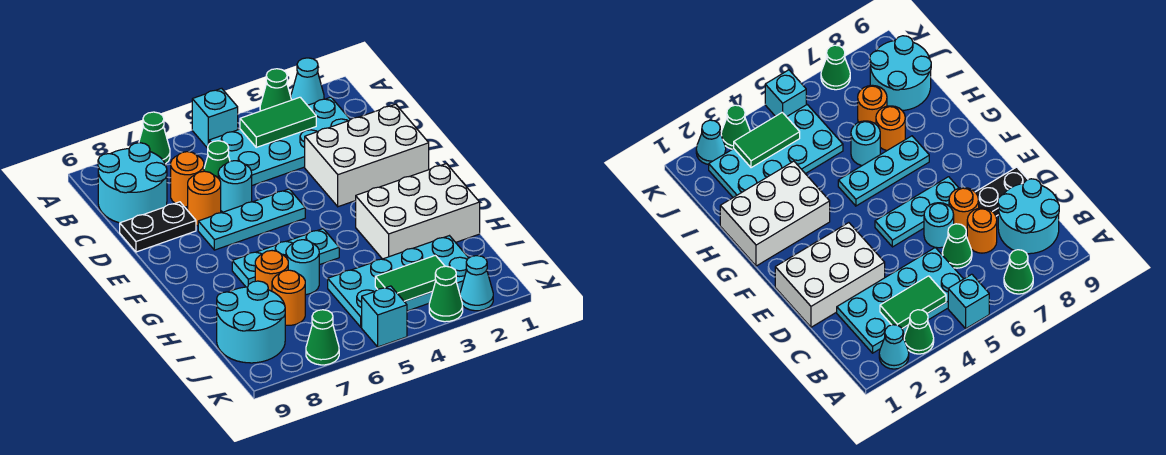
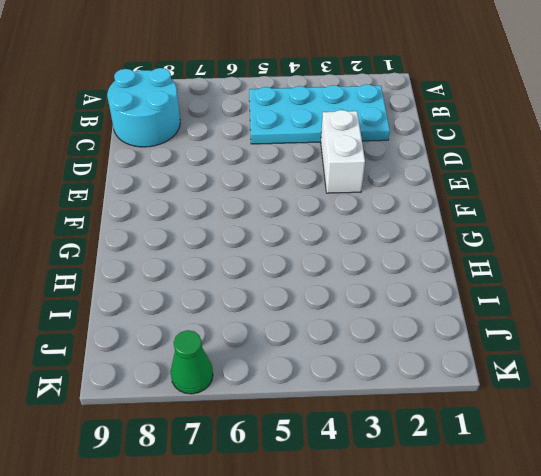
white 1x2 brick [321,110,365,193] -> white 2x3 brick [305,104,429,207]
none -> cyan 1x1 cone [291,58,324,105]
none -> green 1x1 cone [260,69,291,111]
none -> cyan 1x1 brick [192,88,238,148]

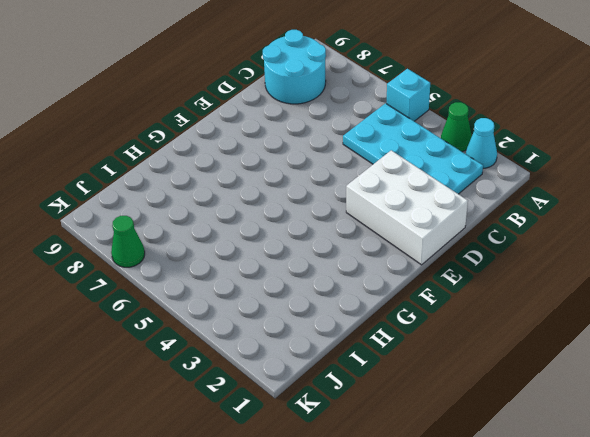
none -> green 1x1 cone [139,112,170,164]
none -> green 1x1 cone [204,141,230,178]
none -> orange 1x1 round brick [171,152,204,207]

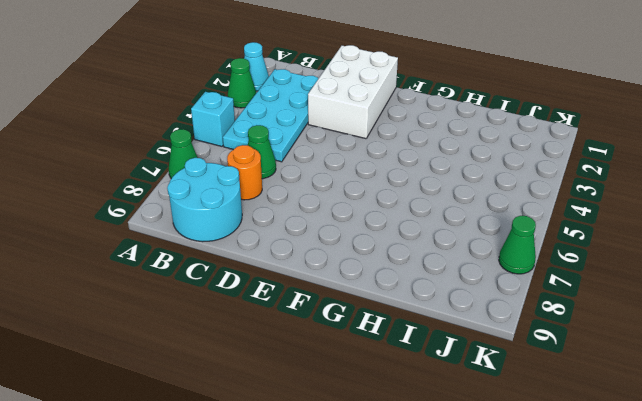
none -> cyan 1x1 round brick [218,161,252,212]
none -> orange 1x1 round brick [188,171,221,226]
none -> black 1x2 plate [120,202,196,252]

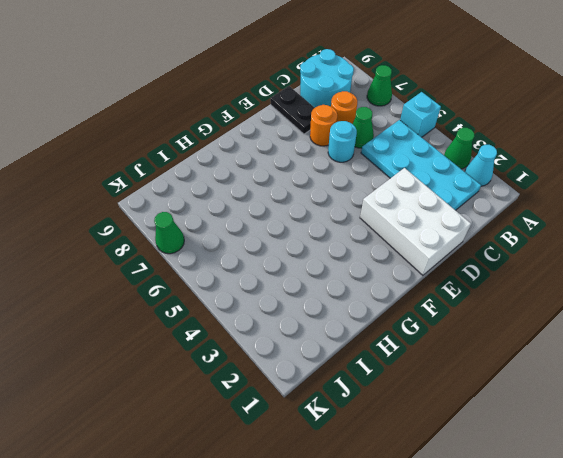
none -> cyan 1x3 plate [198,189,305,250]
none -> white 2x3 brick [356,164,480,259]
none -> cyan 1x3 plate [232,229,339,287]

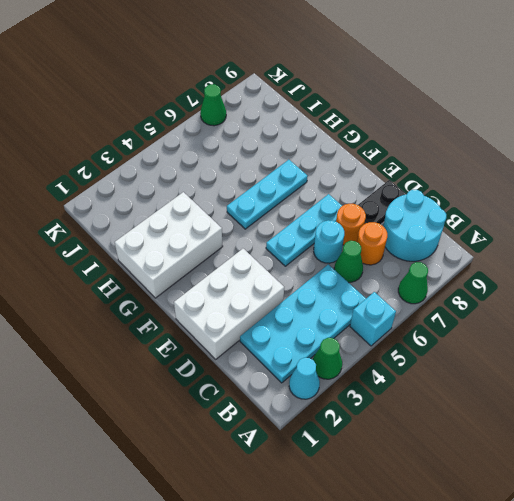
none -> cyan 1x1 round brick [286,240,319,295]
none -> orange 1x1 round brick [255,251,288,291]
none -> cyan 2x4 plate [328,236,468,327]

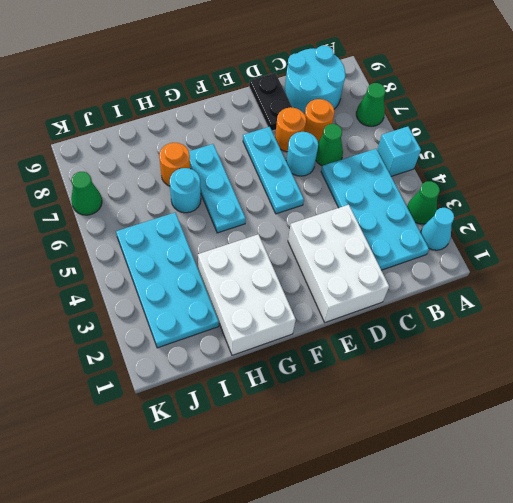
none -> orange 1x1 round brick [272,270,305,325]
none -> cyan 2x2 round brick [217,281,285,363]
none -> cyan 1x1 cone [460,256,493,311]

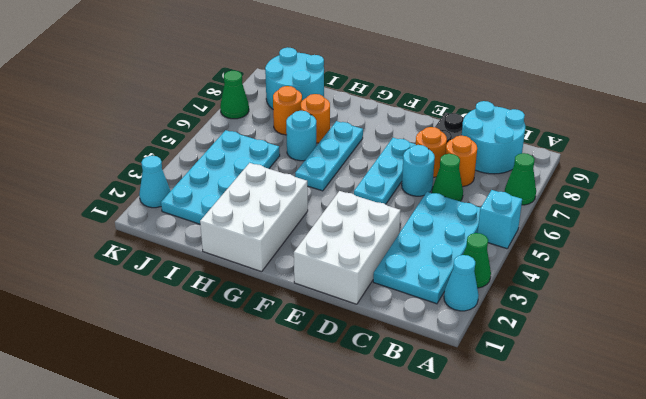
none -> green 1x1 cone [429,266,463,322]
none -> cyan 1x1 brick [362,286,407,347]
none -> green 1x2 tile [240,97,316,147]

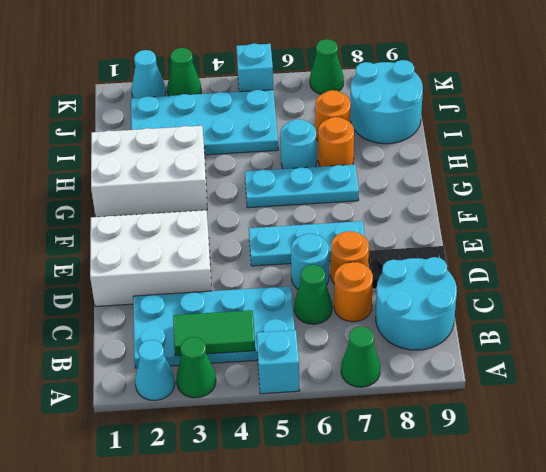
none -> green 1x2 tile [375,255,445,301]

